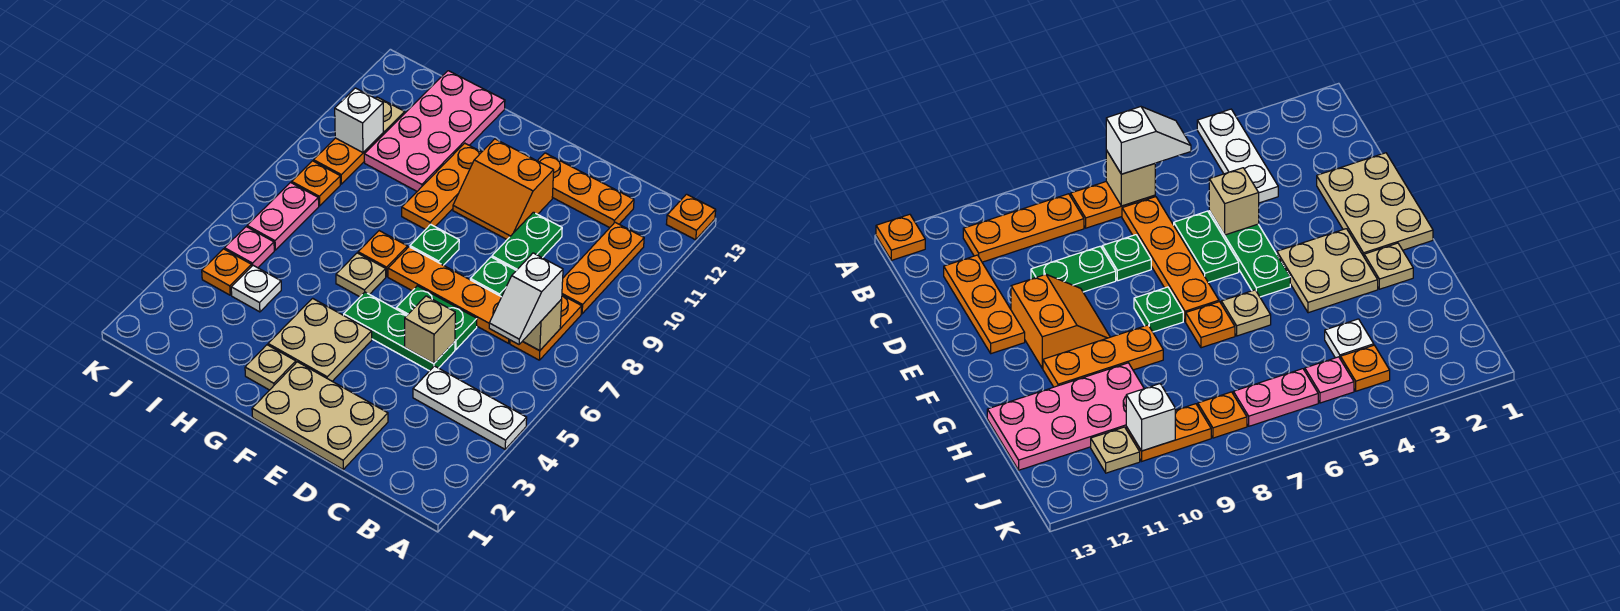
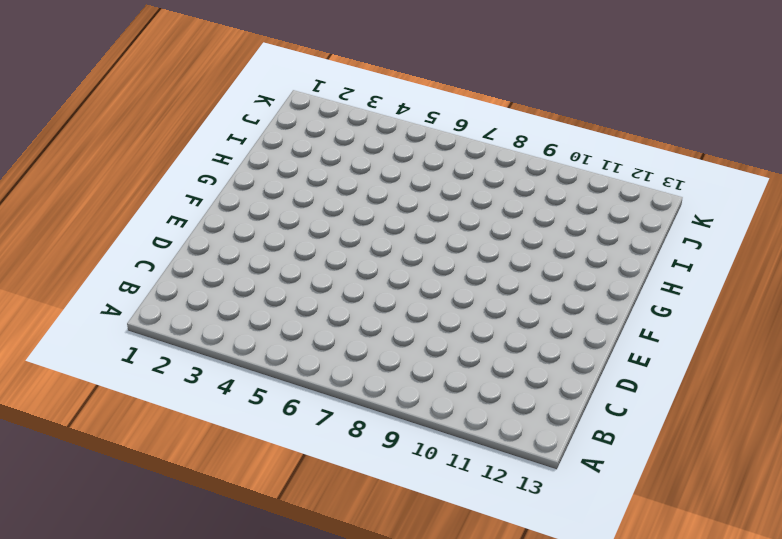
none -> white 1x3 plate [413,366,527,449]
none -> orange 1x1 plate [666,194,716,240]
none -> orange 1x2 plate [510,295,582,360]
none -> orange 1x3 plate [562,222,644,314]

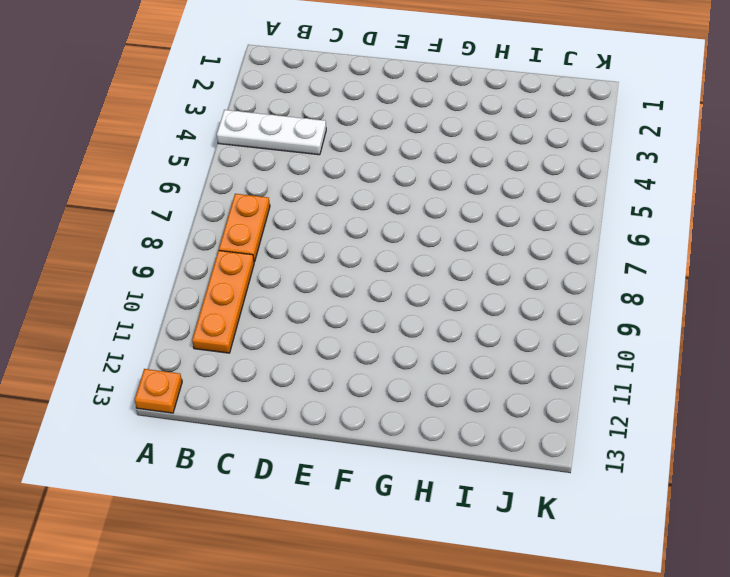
none -> orange 1x4 plate [388,247,510,343]
none -> orange 1x3 plate [538,153,634,228]
none -> tan 2x3 plate [252,362,388,469]
none -> green 1x3 plate [344,292,455,371]

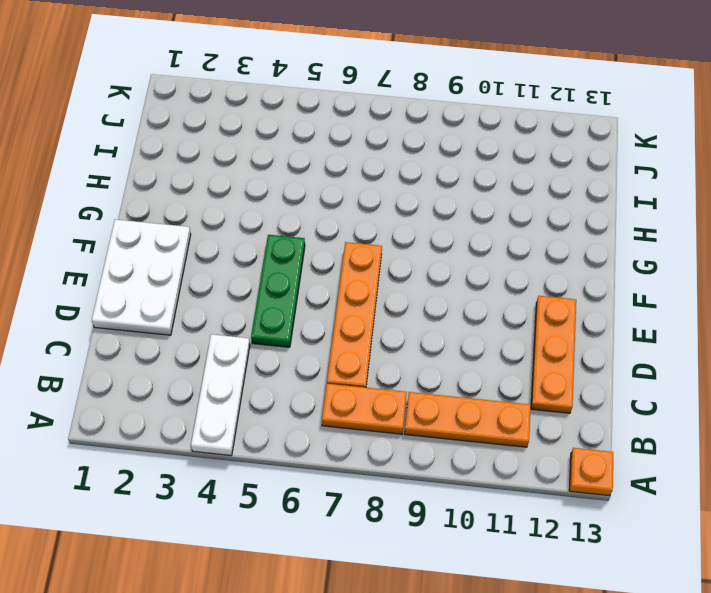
white 2x3 plate [92,220,191,335] -> tan 2x3 plate [252,362,388,469]
none -> green 1x2 plate [396,286,477,350]
none -> green 1x1 plate [470,257,516,297]
none -> green 1x2 plate [492,212,562,270]
none -> orange 2x2 slope [453,139,554,239]

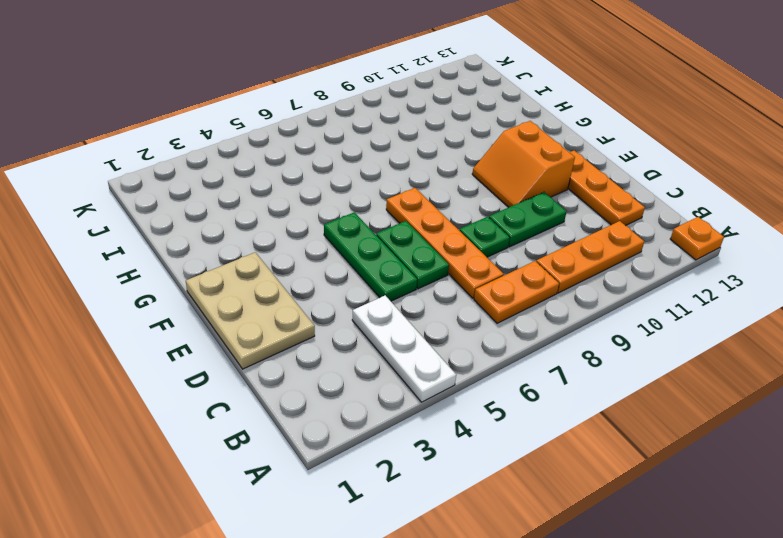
none -> tan 2x2 plate [268,298,372,381]
none -> green 1x1 plate [410,224,459,265]
none -> tan 1x1 plate [245,345,296,390]
none -> tan 1x1 plate [336,253,386,297]

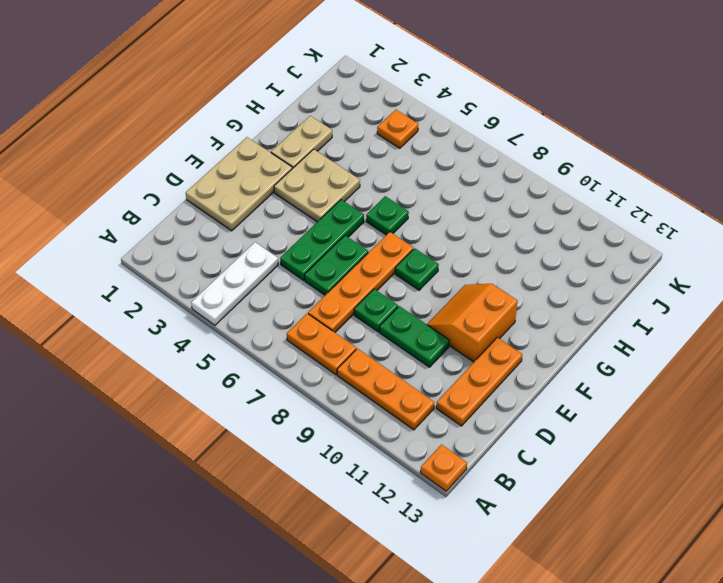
tan 1x2 plate [271,116,332,169] -> tan 1x1 plate [245,345,296,390]
green 1x1 plate [366,196,409,235] -> tan 1x1 plate [336,253,386,297]
none -> orange 1x1 plate [358,231,407,277]
none -> orange 1x3 plate [402,143,481,230]
none -> pink 2x4 plate [364,71,505,191]
none -> white 1x1 plate [231,265,281,312]

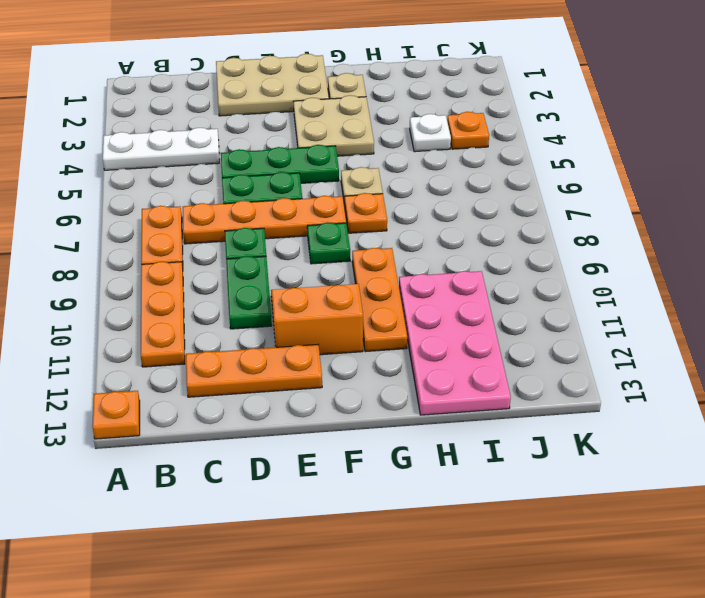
none -> pink 1x1 plate [225,227,274,268]
none -> pink 1x2 plate [247,183,319,250]
none -> orange 1x1 plate [292,161,340,206]
none -> orange 1x2 plate [314,133,383,184]

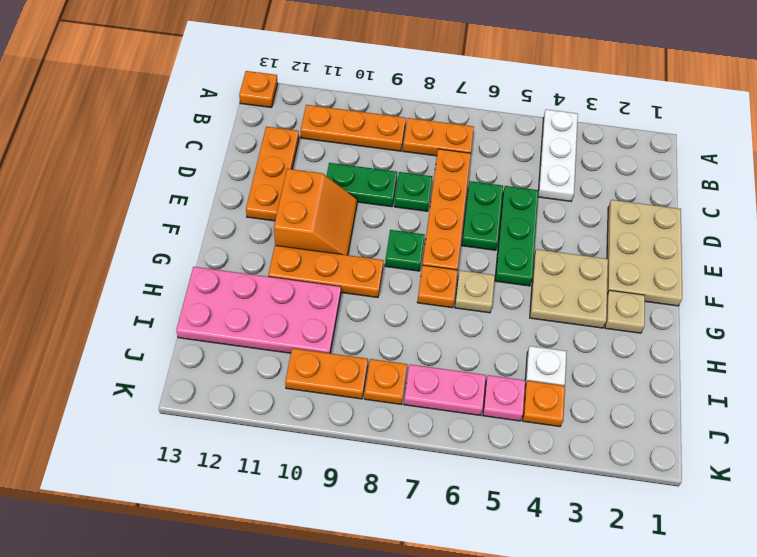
none -> tan 1x1 plate [376,97,405,135]
none -> tan 1x1 brick [523,299,562,351]
none -> tan 1x1 brick [405,296,455,364]
none -> white 1x1 brick [335,88,383,152]

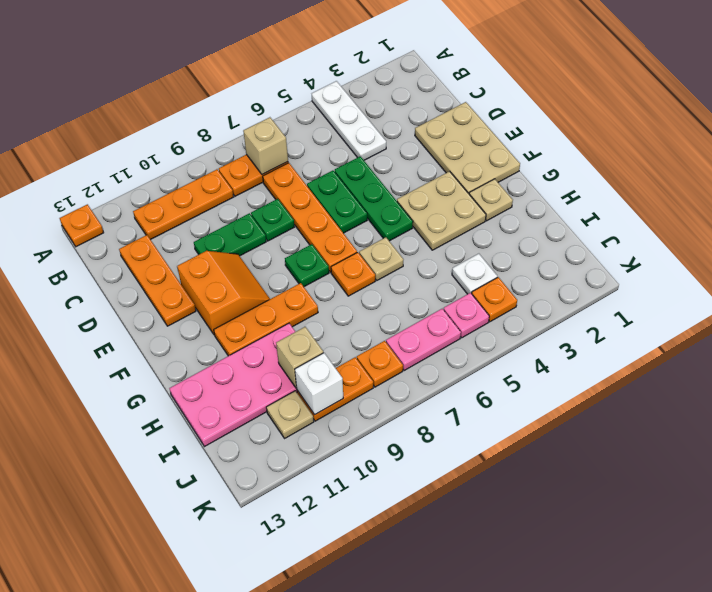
tan 1x1 brick [276,327,323,388] -> tan 1x1 brick moved to [405,296,455,364]
none -> white 1x2 slope [489,253,563,344]

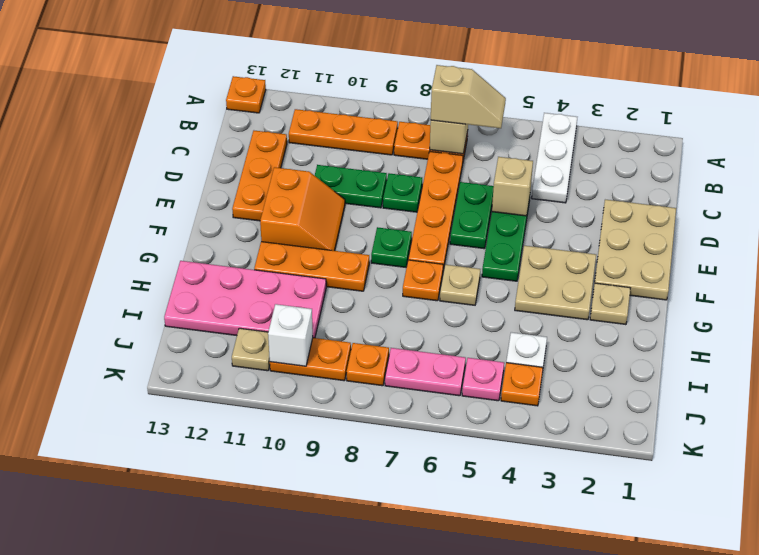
tan 1x2 slope [431,65,506,128] -> white 1x2 slope [489,253,563,344]

